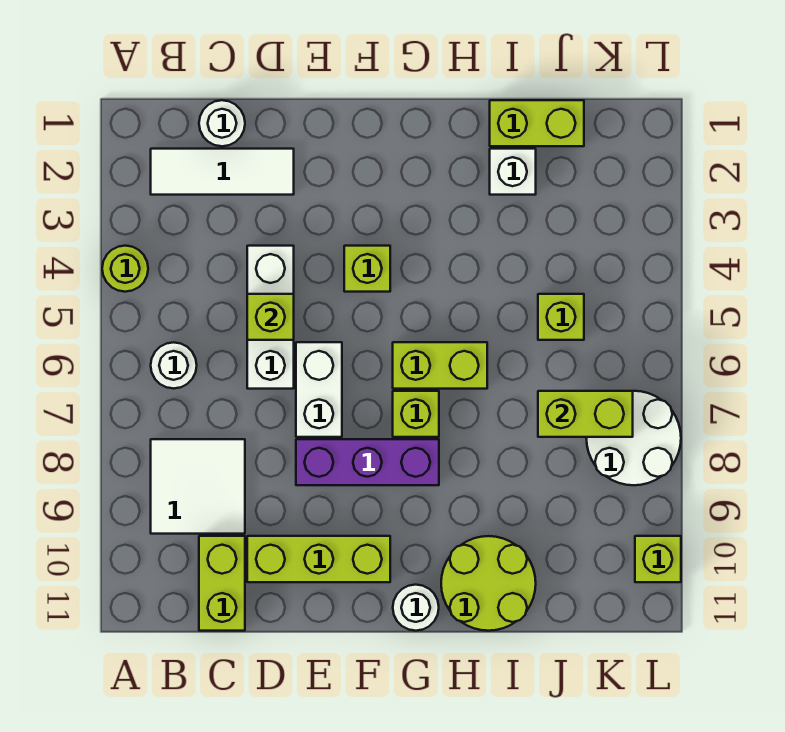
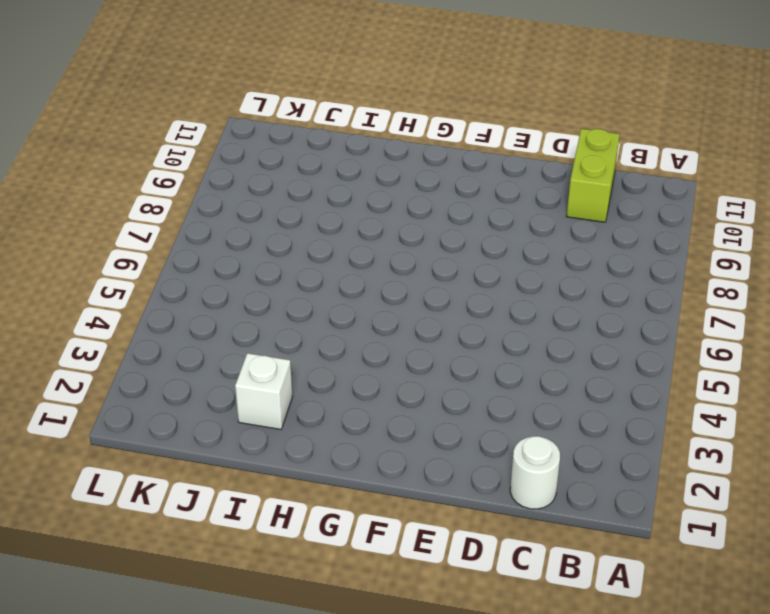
none -> lime 1x1 round brick [102,246,148,292]
none -> white 1x3 tile [151,149,294,195]
none -> white 1x1 round brick [151,342,197,389]

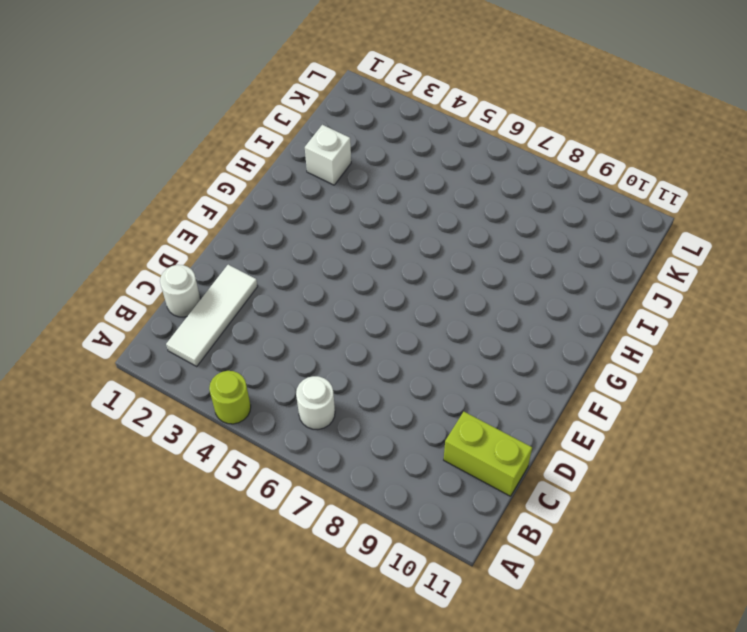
none -> white 2x2 tile [151,439,245,534]
none -> white 1x3 brick [247,246,294,389]
none -> lime 1x3 brick [247,536,390,582]

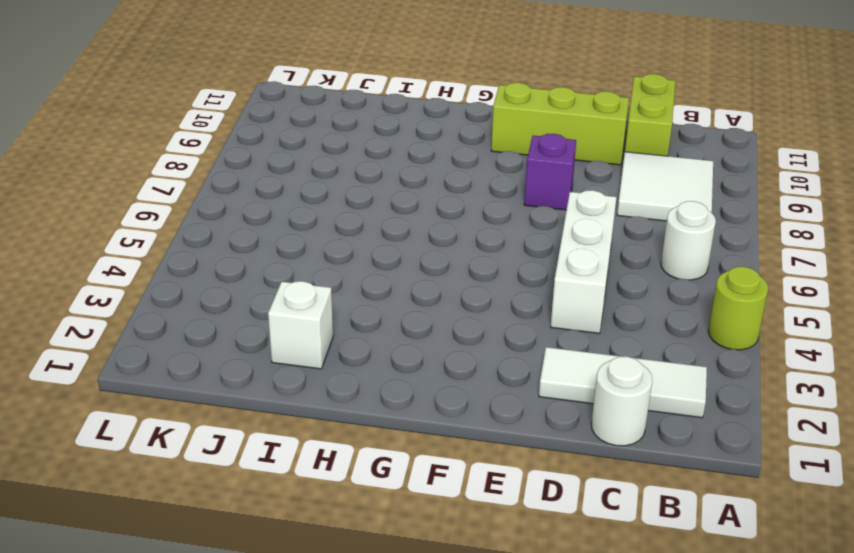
purple 1x1 brick [524,134,576,210] -> purple 1x3 brick [296,439,439,485]
none -> white 1x2 brick [296,342,342,437]
none -> lime 1x1 brick [344,246,390,292]
none -> lime 1x2 brick [393,342,487,389]

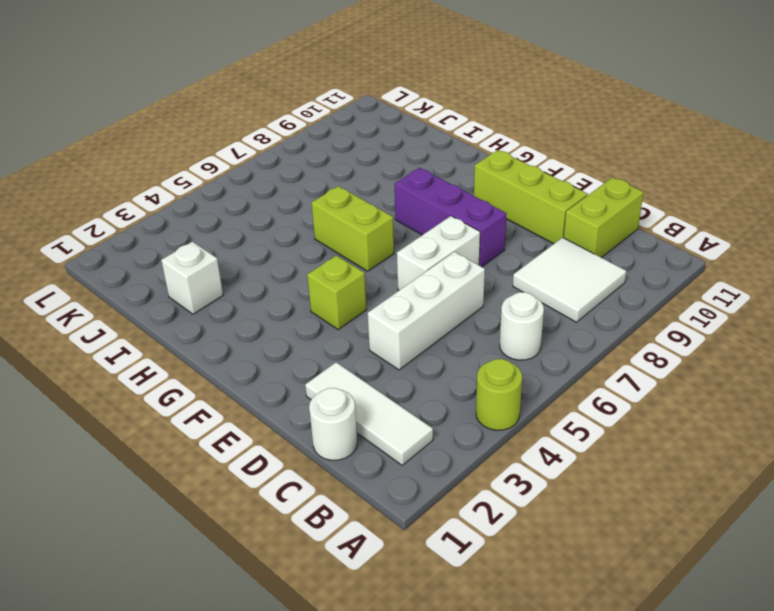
none -> lime 1x1 brick [393,391,439,437]
none -> white 1x1 round brick [393,585,439,631]
none -> lime 2x2 round brick [441,536,536,631]

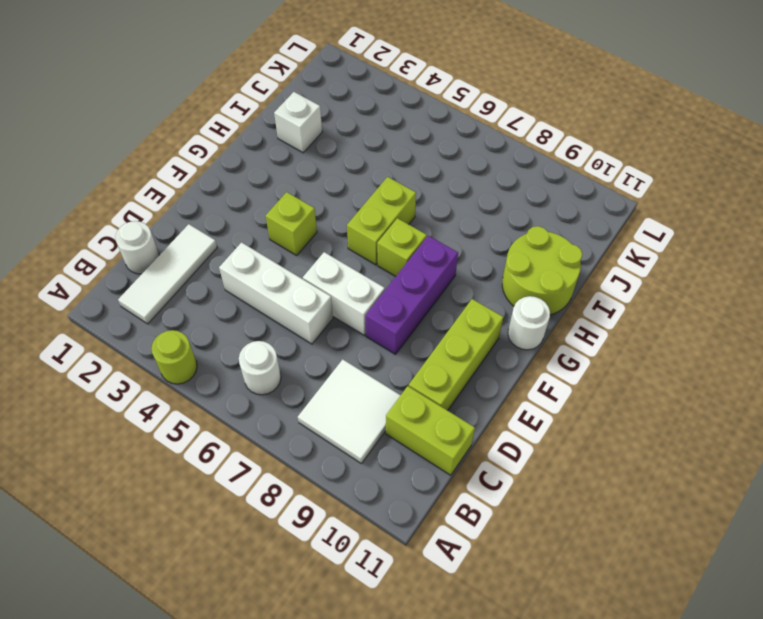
none -> lime 1x2 brick [490,100,584,146]
none -> lime 1x1 brick [538,294,584,340]
none -> white 2x2 round brick [586,391,681,485]

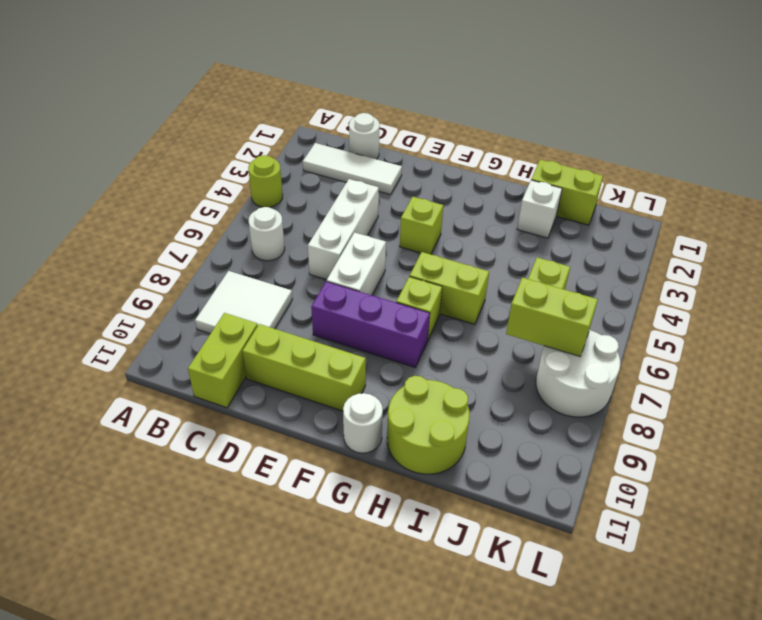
none -> lime 1x1 brick [635,536,681,582]
none -> lime 1x1 brick [247,294,294,340]

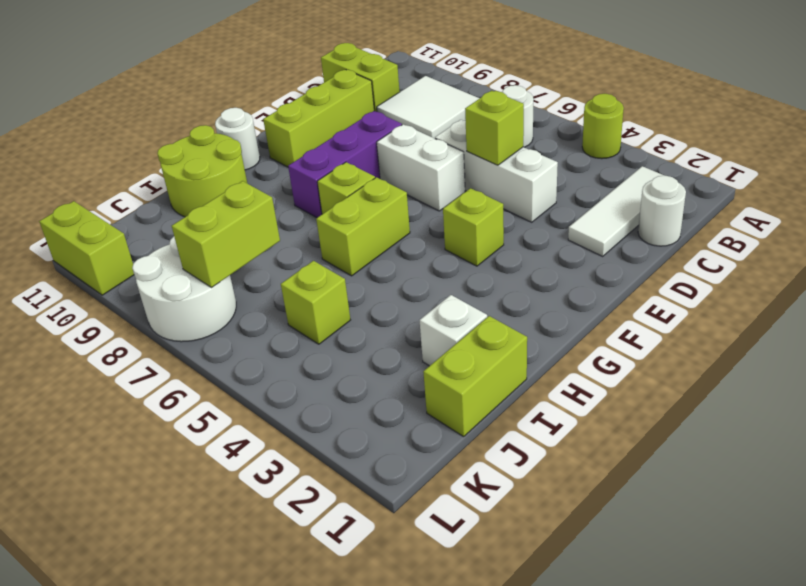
lime 1x2 brick [39,201,134,295] -> lime 1x1 brick [635,536,681,582]

